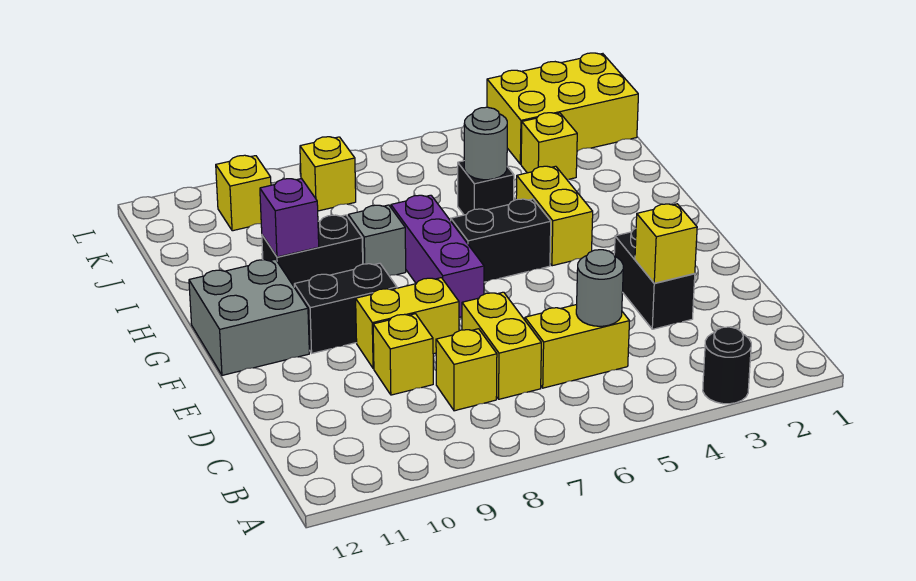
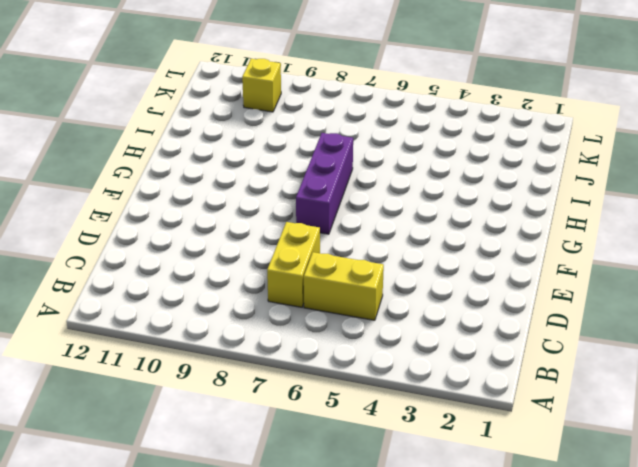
none -> black 1x1 round brick [703,327,751,404]
none -> yellow 1x1 brick [436,329,497,411]
none -> black 1x2 brick [614,229,695,329]

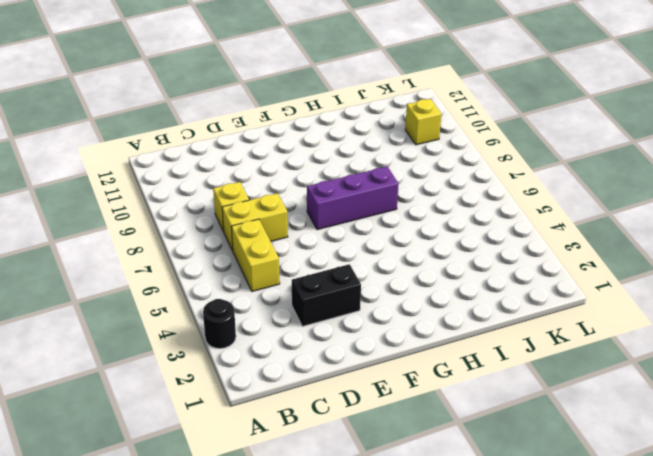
none -> yellow 1x1 brick [373,314,433,395]
none -> yellow 1x2 brick [356,278,459,369]
none -> black 1x2 brick [294,263,397,353]

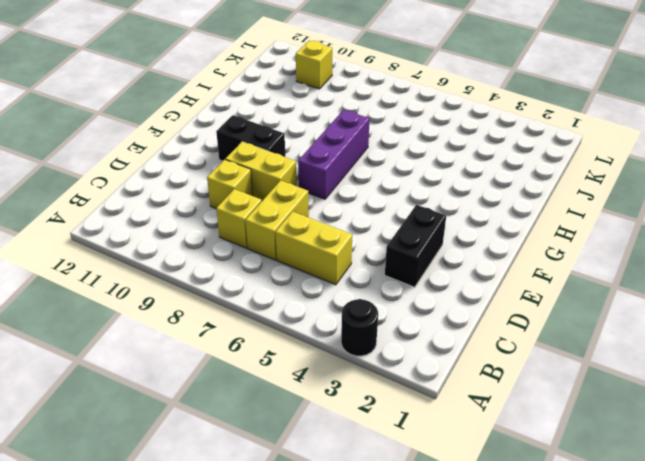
none -> grey 2x2 brick [189,259,309,375]
none -> yellow 1x2 brick [516,166,593,266]
none -> black 1x2 brick [451,199,551,282]

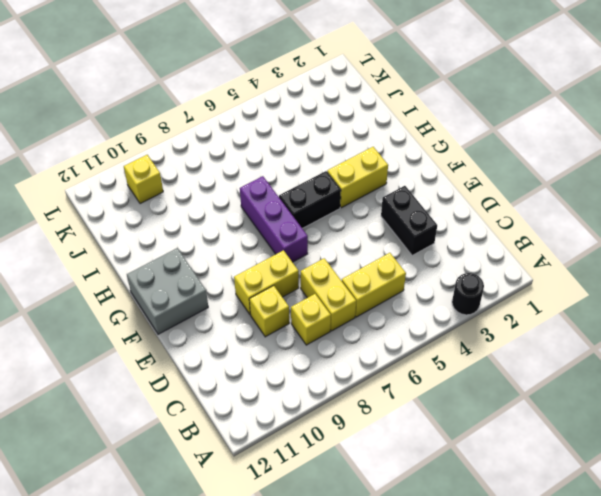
yellow 1x2 brick [327,147,388,208] -> yellow 1x2 brick turned to [516,166,593,266]
none -> black 1x2 brick [294,263,397,353]
none -> grey 1x1 brick [348,205,406,275]
none -> black 1x2 brick [262,215,363,286]

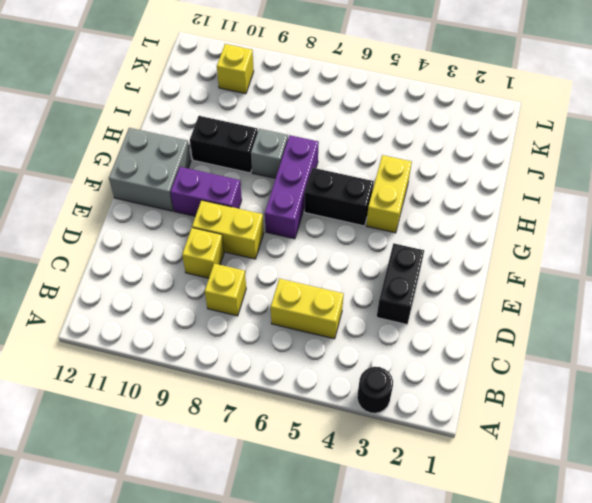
purple 1x2 brick [171,167,242,216] -> black 1x2 brick [294,263,397,353]
none -> yellow 1x2 brick [462,292,541,399]
none -> black 1x1 brick [458,161,514,215]
none -> yellow 1x1 brick [521,113,577,179]

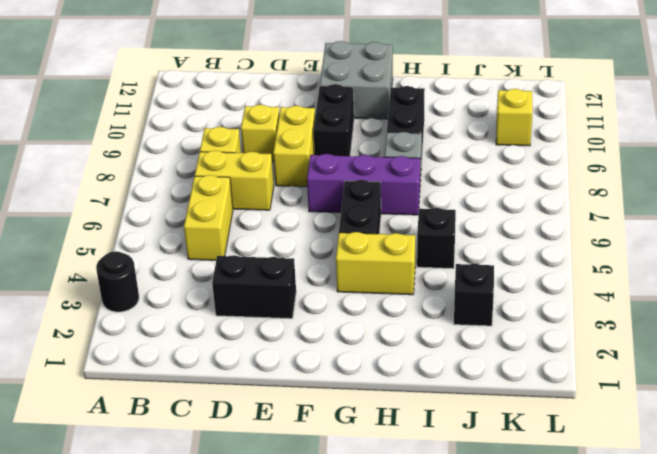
black 1x1 brick [454,264,494,326] -> yellow 1x1 brick [521,113,577,179]
none -> yellow 2x3 brick [487,53,638,164]
none -> yellow 1x1 brick [300,137,356,211]
none -> grey 1x1 round brick [576,250,623,326]

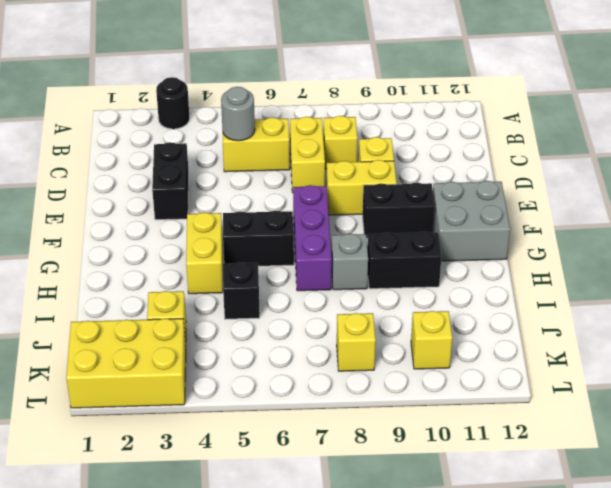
none -> yellow 1x1 brick [635,204,697,283]
none -> purple 1x1 brick [260,179,319,257]
none -> grey 1x1 round brick [464,107,507,180]

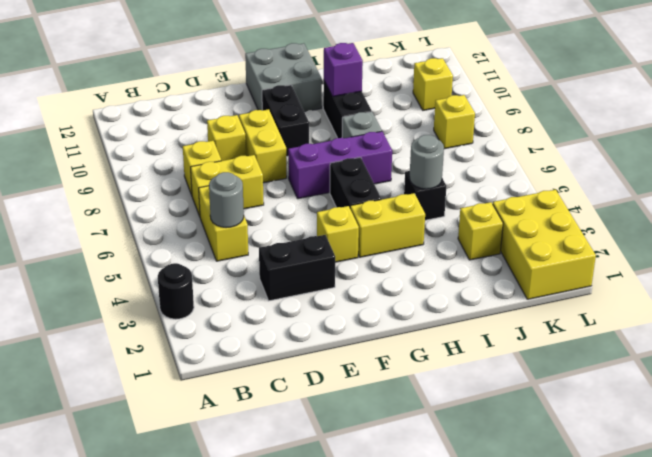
yellow 1x1 brick [317,206,359,262] -> yellow 1x1 brick moved to [635,204,697,283]

